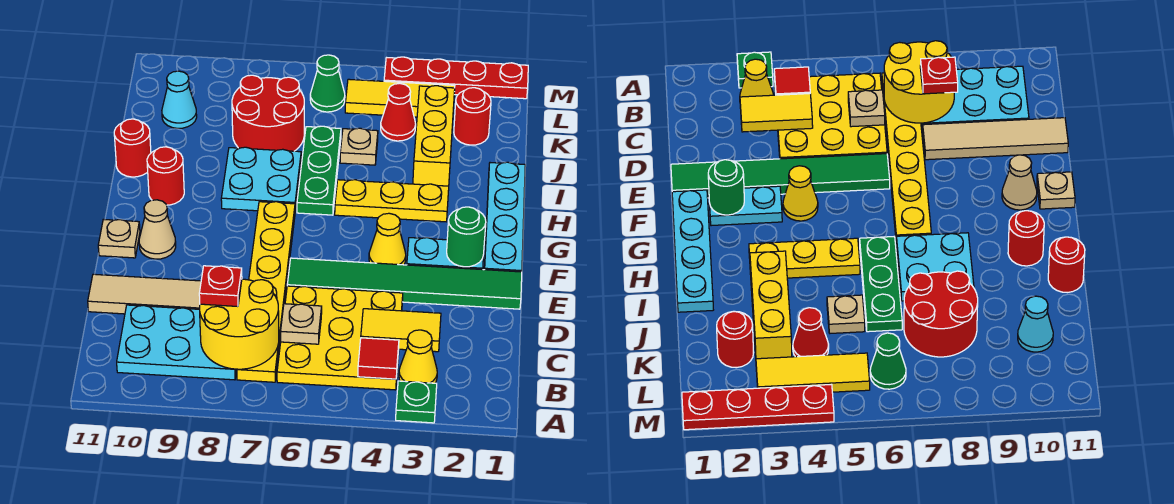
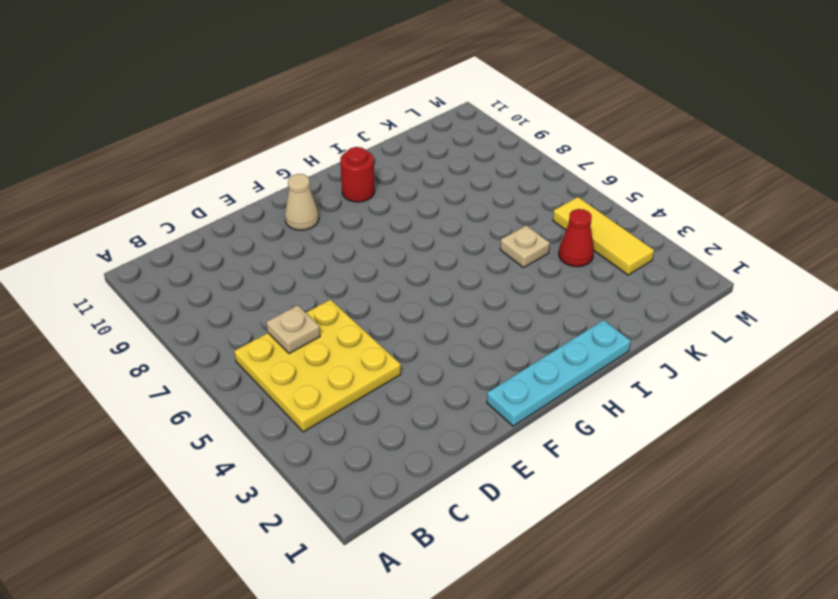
none -> green 1x1 plate [396,381,437,423]
none -> yellow 1x1 cone [399,330,437,383]
none -> yellow 1x6 plate [237,202,295,382]
none -> cyan 2x3 plate [117,305,237,380]

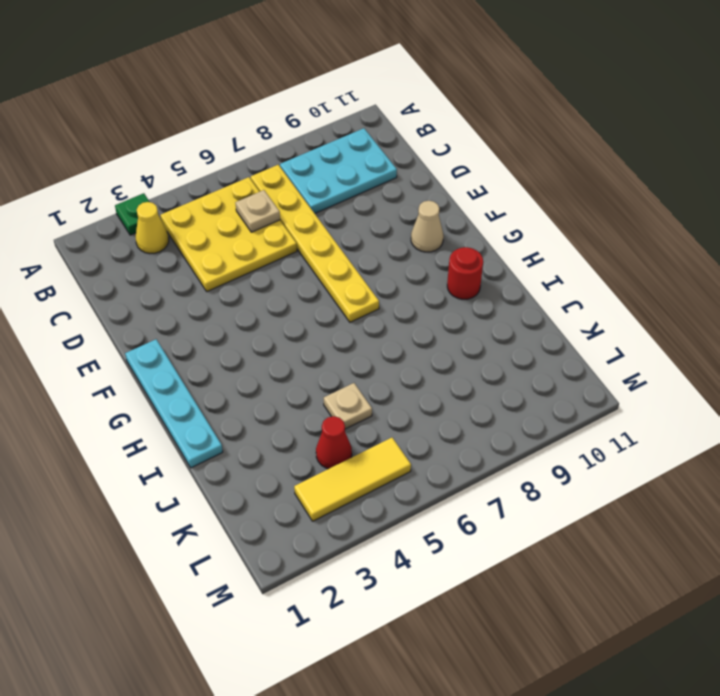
none -> tan 1x4 tile [88,274,201,314]
none -> green 1x6 tile [287,258,522,309]
none -> cyan 1x2 plate [407,238,483,270]
none -> yellow 1x1 cone [369,213,406,265]

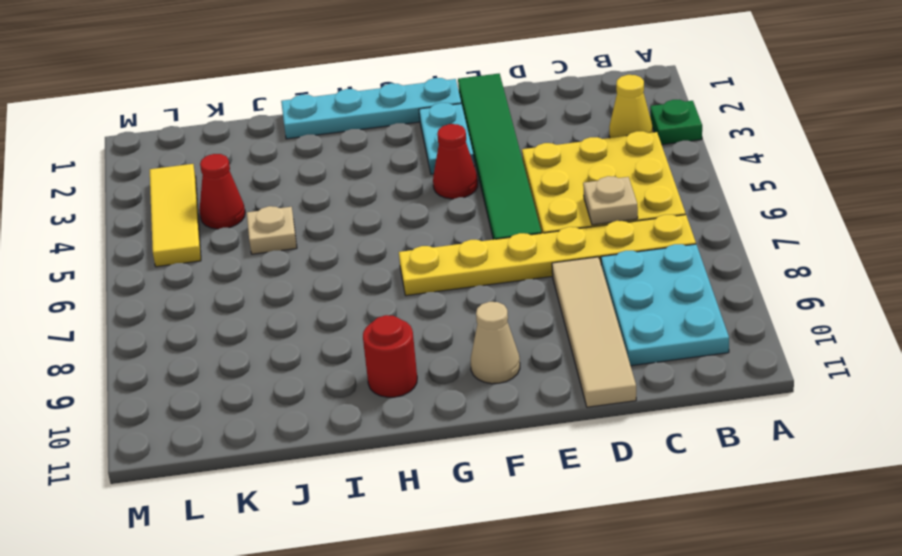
red 1x1 cone [433,124,478,199] -> yellow 1x1 cone [369,213,406,265]
none -> tan 1x1 plate [98,219,140,258]
none -> yellow 1x3 plate [335,180,449,222]
none -> green 1x3 plate [297,126,341,215]
none -> cyan 2x2 plate [221,147,301,211]

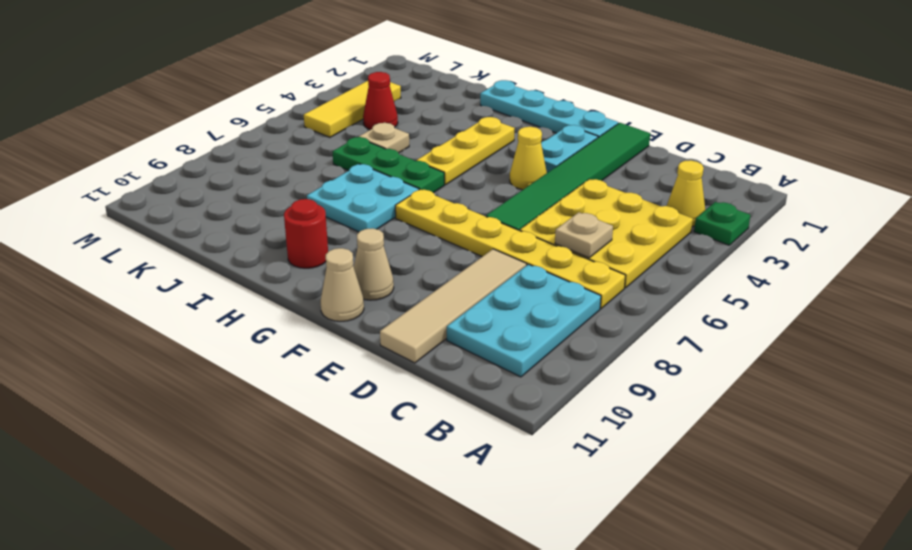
tan 1x1 cone [321,248,364,321] -> tan 1x1 plate [98,219,140,258]
none -> yellow 1x3 brick [413,86,455,186]
none -> red 1x1 round brick [114,119,151,177]
none -> red 2x2 round brick [232,75,304,151]
none -> red 1x1 round brick [454,88,491,145]

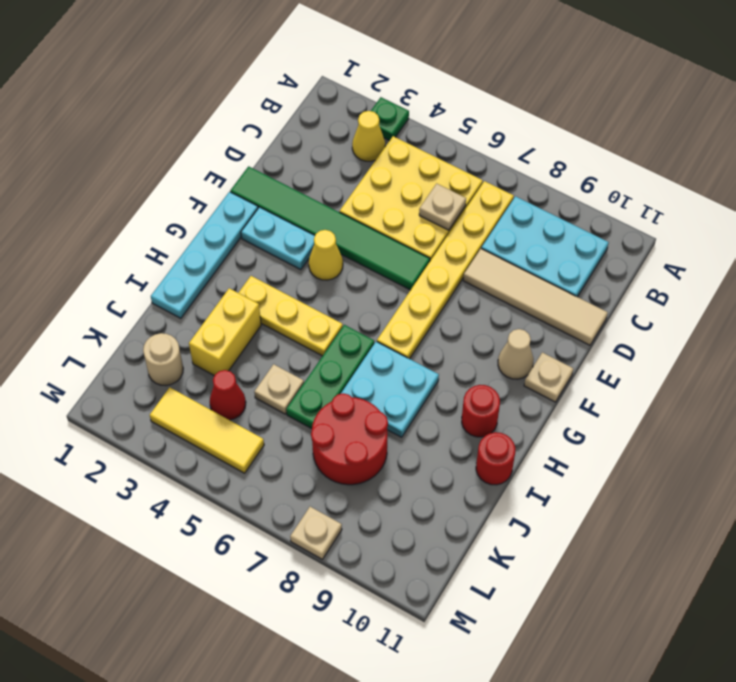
yellow 1x2 brick [189,288,261,375] -> yellow 1x3 brick [413,86,455,186]
tan 1x1 round brick [143,333,183,386] -> red 1x1 round brick [454,88,491,145]
tan 1x1 plate [290,507,342,559] -> none
none -> cyan 1x1 cone [162,71,197,128]
none -> green 1x1 cone [310,55,345,112]
none -> red 1x4 plate [384,57,528,99]
none -> red 1x1 tile [358,338,399,379]

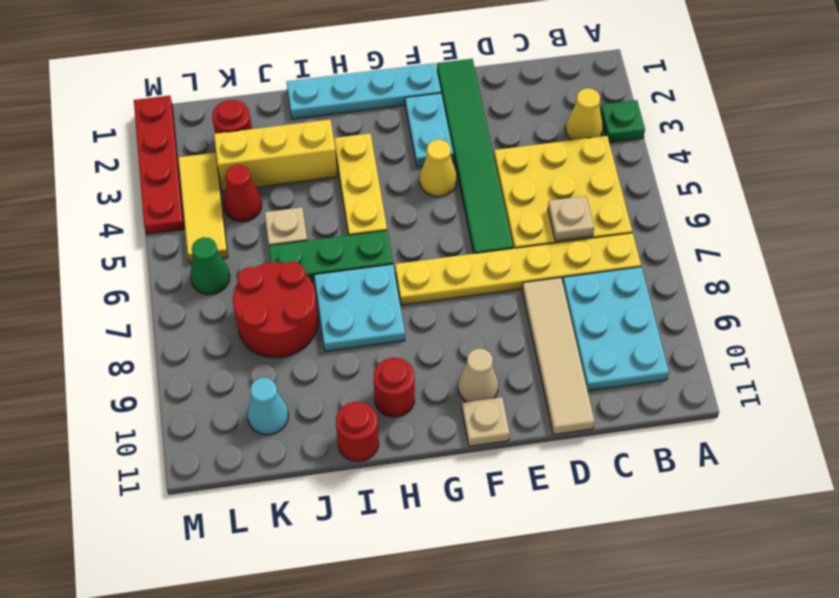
none -> red 1x1 tile [358,338,399,379]
none -> yellow 2x2 round brick [200,279,279,369]
none -> yellow 1x2 tile [361,309,441,352]
none -> green 1x1 round brick [447,207,486,267]

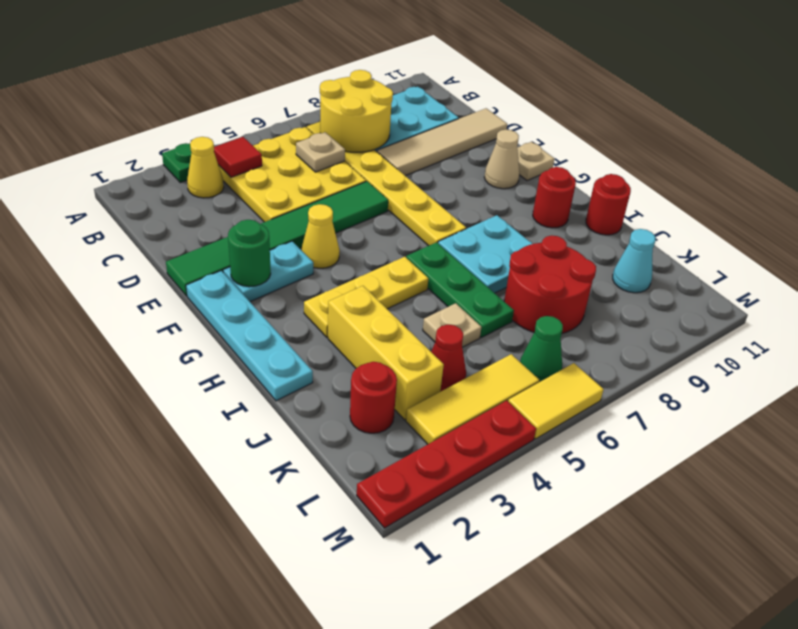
yellow 1x2 tile [508,363,604,439] -> yellow 1x2 tile moved to [361,309,441,352]
none -> red 1x1 plate [199,266,242,306]

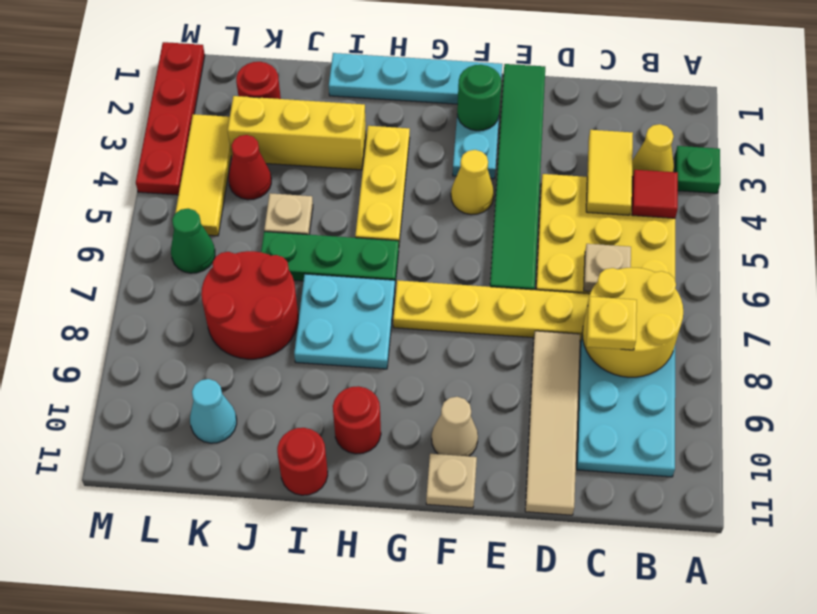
yellow 1x1 plate [586,296,637,350] -> red 1x1 plate [199,266,242,306]

